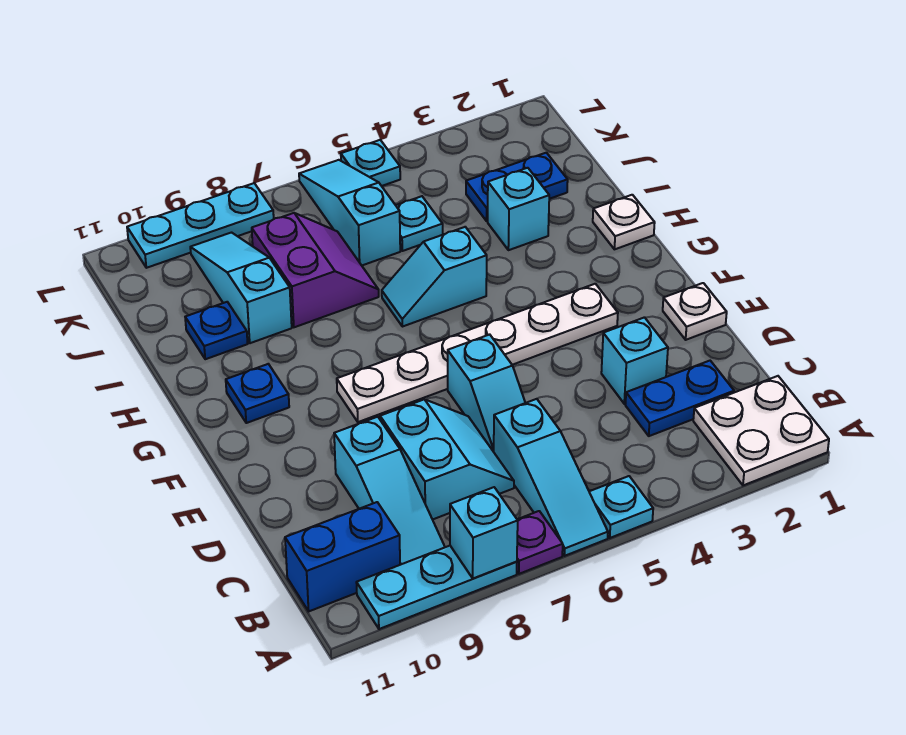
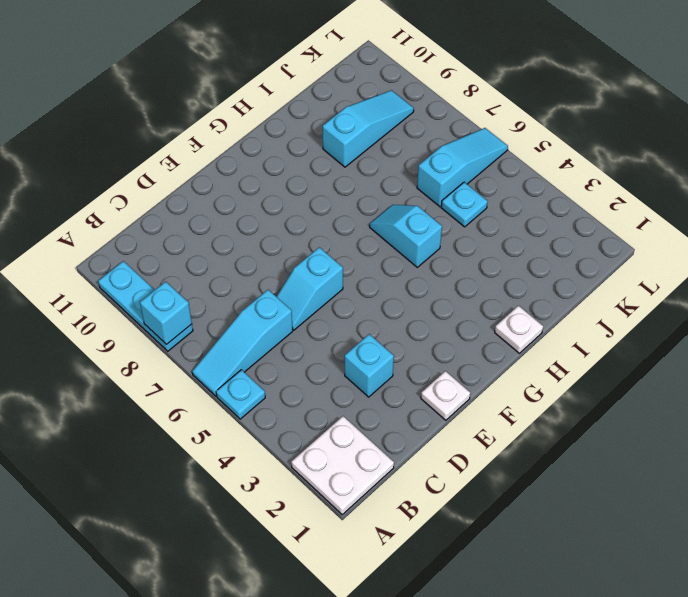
none -> purple 1x1 plate [517,511,563,574]
none -> cyan 1x3 slope [334,417,445,565]
none -> blue 1x2 brick [285,502,400,611]

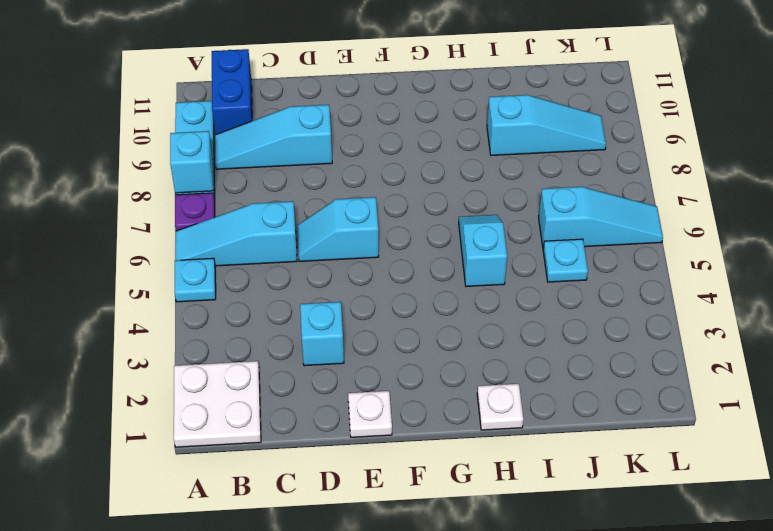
none -> blue 1x2 plate [625,361,734,436]
none -> cyan 2x2 slope [380,399,514,520]
none -> white 1x6 plate [337,284,618,422]

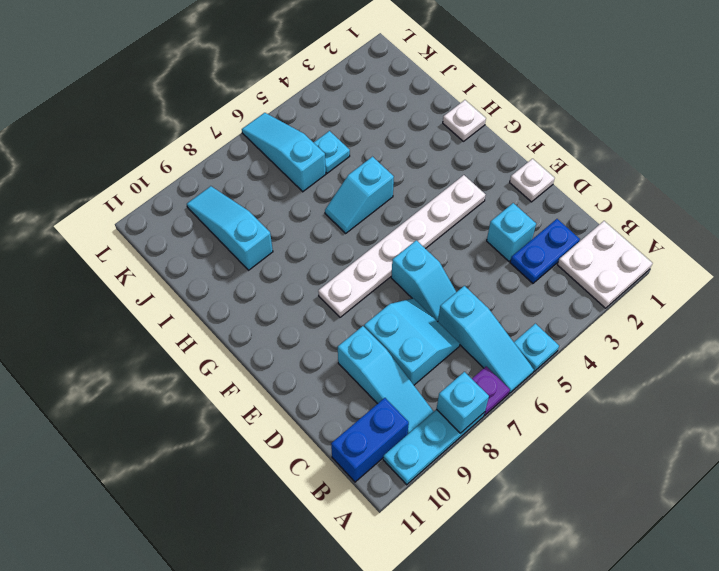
none -> blue 1x1 plate [226,364,289,423]
none -> cyan 1x1 brick [488,168,549,250]
none -> purple 2x2 slope [252,213,379,327]

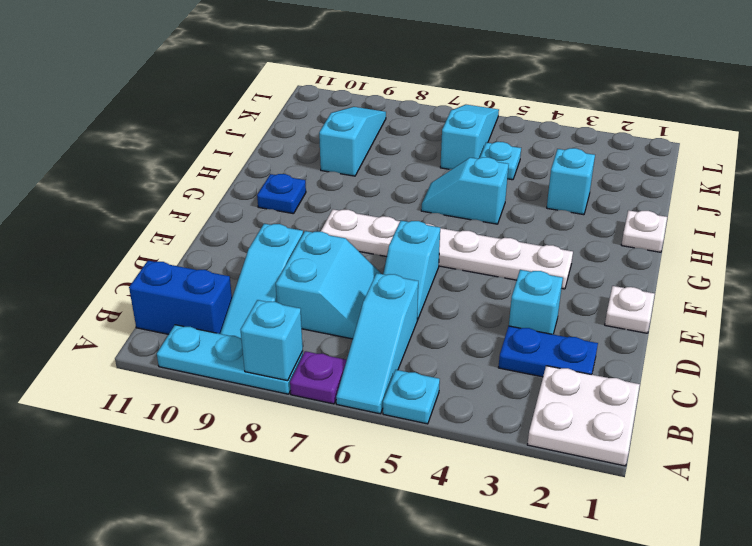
none -> purple 2x2 slope [252,213,379,327]
none -> blue 1x1 plate [185,302,248,359]
none -> blue 1x2 plate [466,153,568,221]

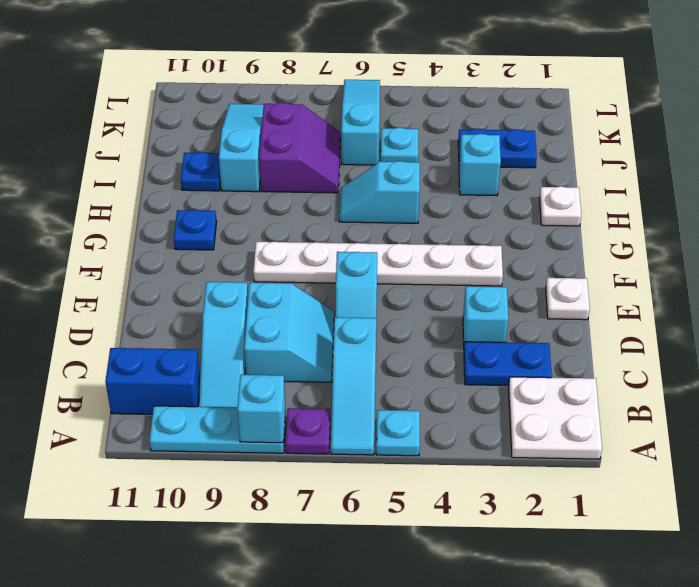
none -> cyan 1x1 plate [341,140,400,186]
none -> cyan 1x3 plate [127,183,274,268]

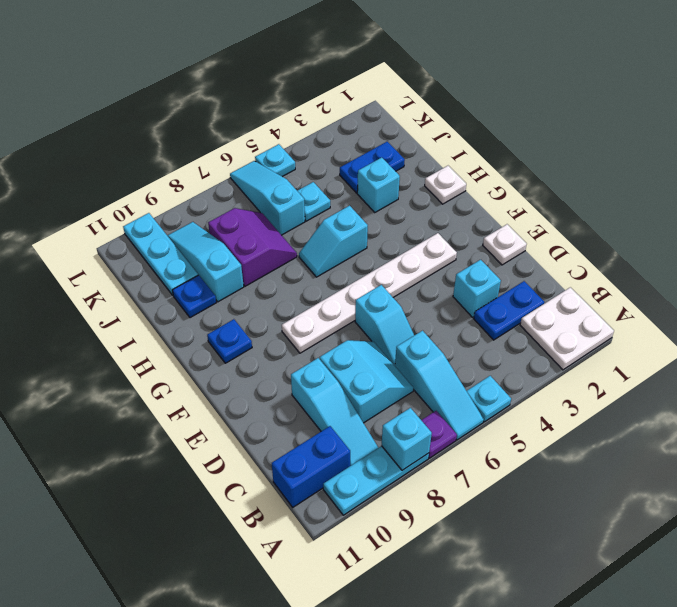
cyan 1x3 plate [123,213,198,295] -> cyan 1x3 plate turned to [127,183,274,268]

